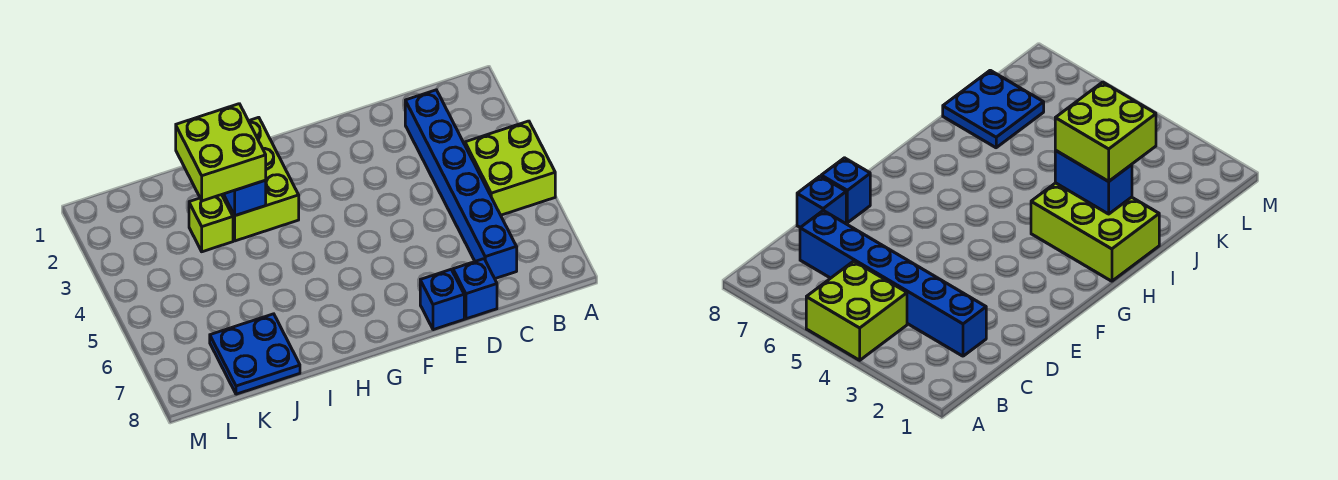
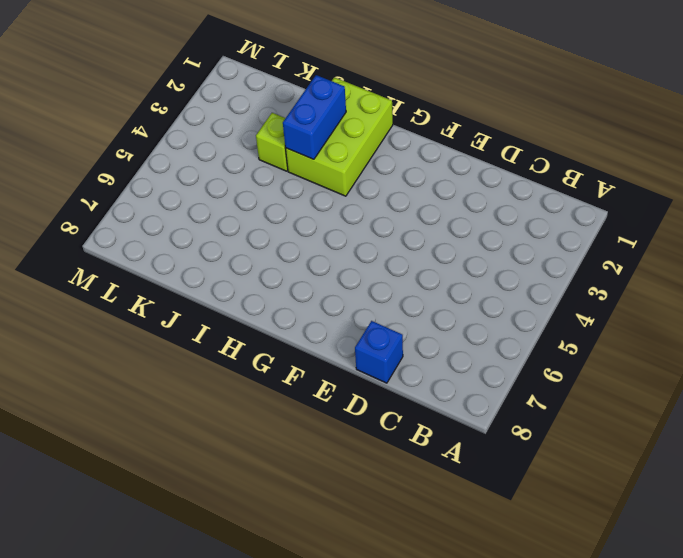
none -> lime 2x2 brick [465,121,555,215]
none -> blue 1x6 brick [405,90,517,279]

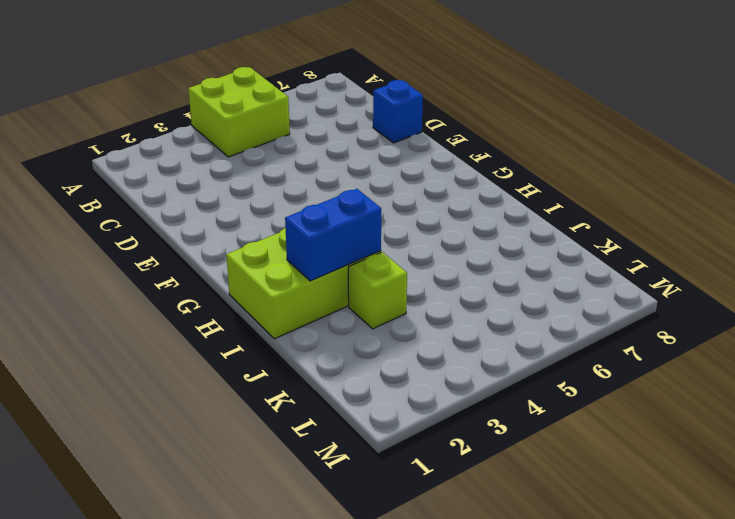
none -> blue 1x6 brick [405,90,517,279]
none -> blue 1x1 brick [420,269,464,330]

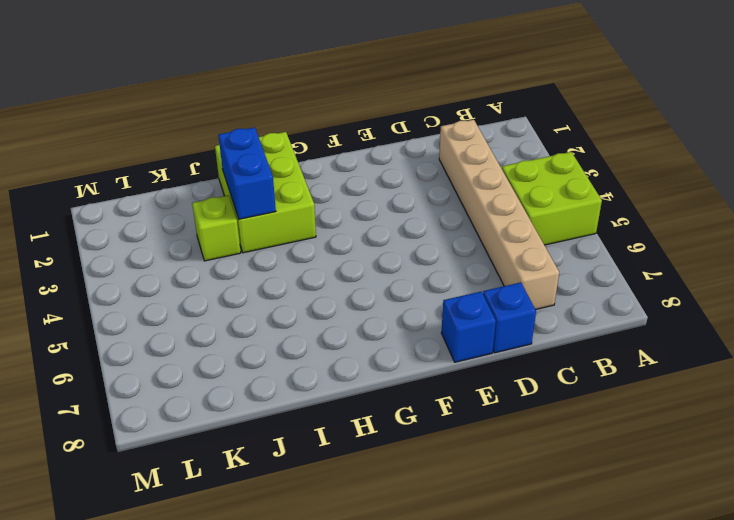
tan 1x6 brick [439,120,559,309] -> blue 1x6 brick [405,90,517,279]
none -> blue 2x2 plate [210,314,300,394]
none -> lime 2x2 brick [176,104,266,201]

